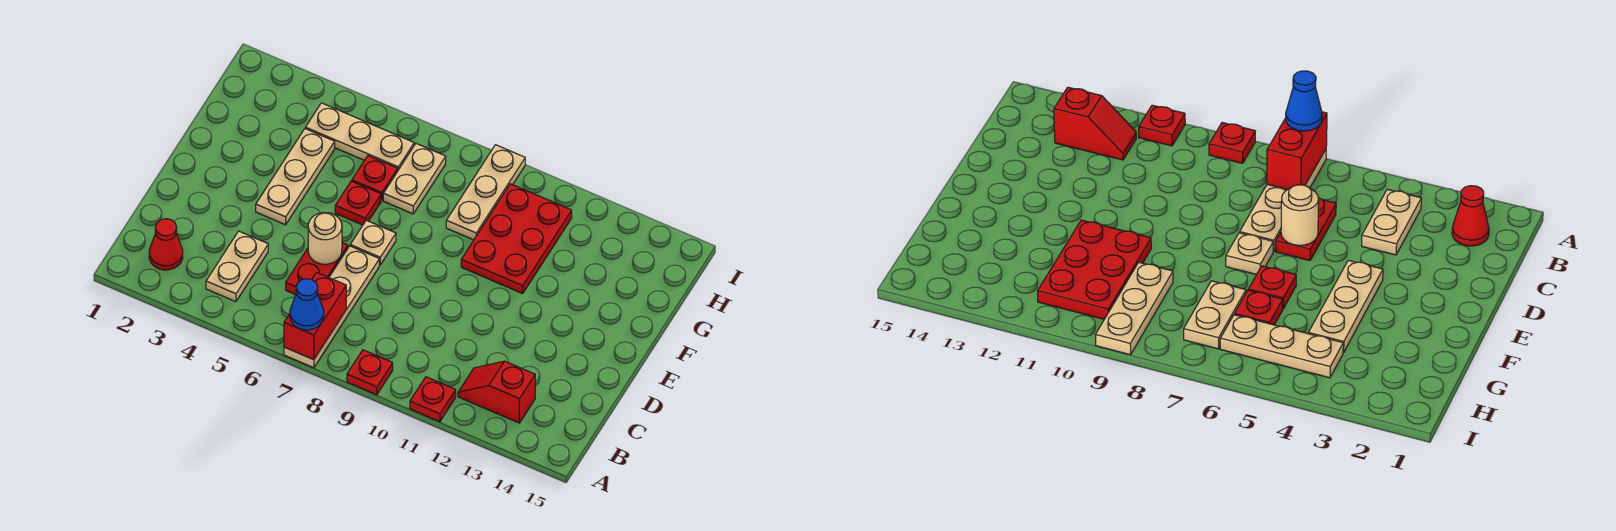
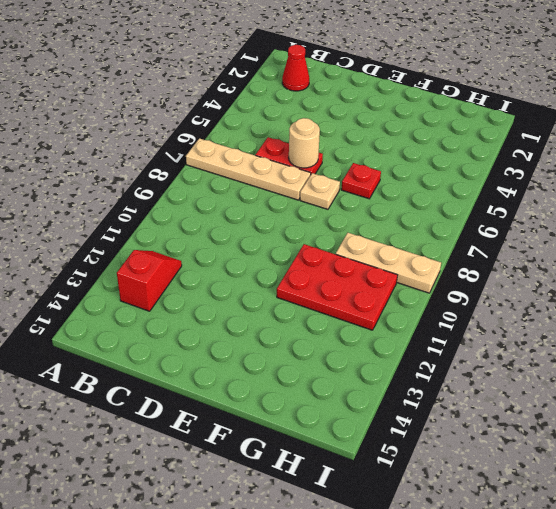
none -> red 1x1 plate [347,350,393,395]
none -> red 1x1 plate [410,377,456,422]
none -> tan 1x2 plate [206,231,268,302]

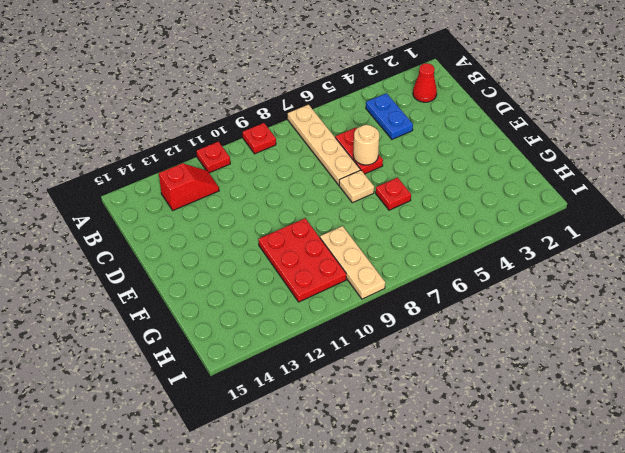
blue 1x2 plate [366,93,413,139] -> tan 1x2 plate [206,231,268,302]
none -> tan 1x3 plate [256,129,335,225]
none -> red 1x1 plate [352,156,398,201]
none -> tan 1x2 plate [383,144,446,214]

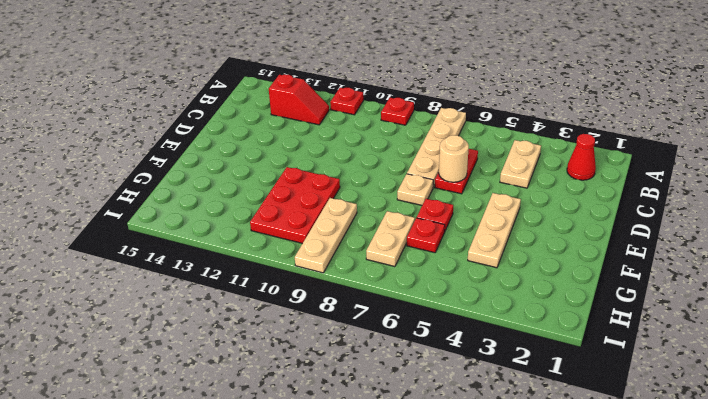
none -> tan 1x3 plate [305,103,414,170]
none -> red 1x2 brick [284,272,346,360]
none -> blue 1x1 cone [290,279,324,330]

